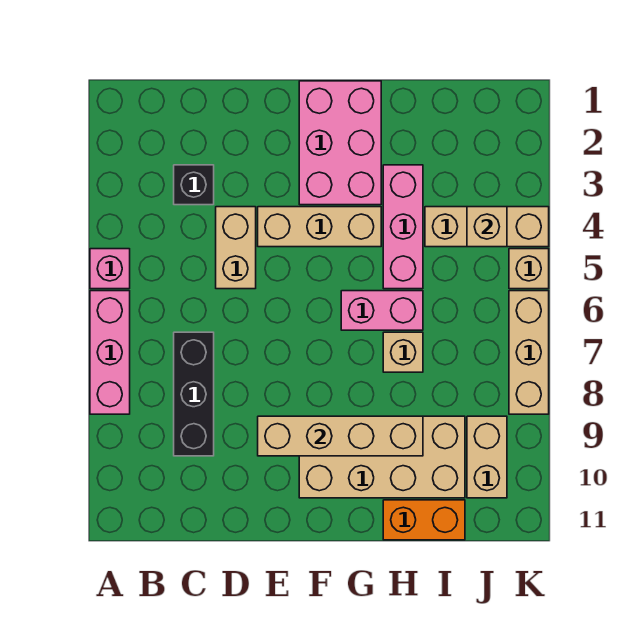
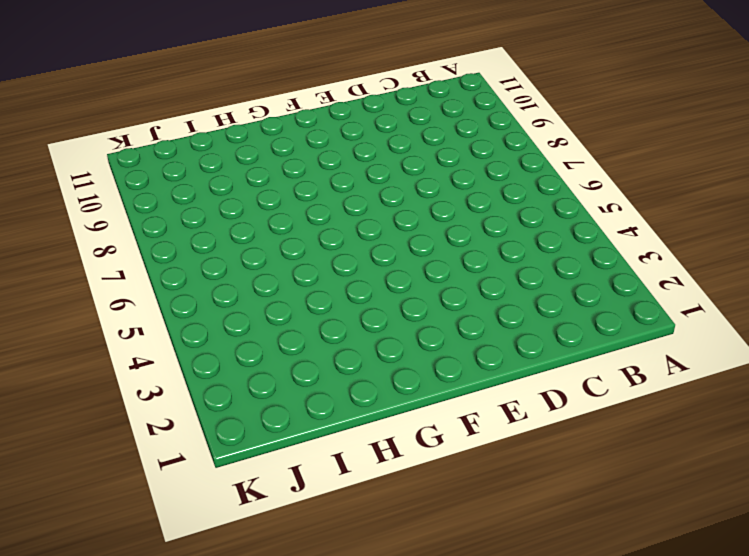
none -> pink 1x1 brick [90,249,130,289]
none -> pink 1x3 brick [90,291,130,414]
none -> black 1x1 brick [174,165,214,205]

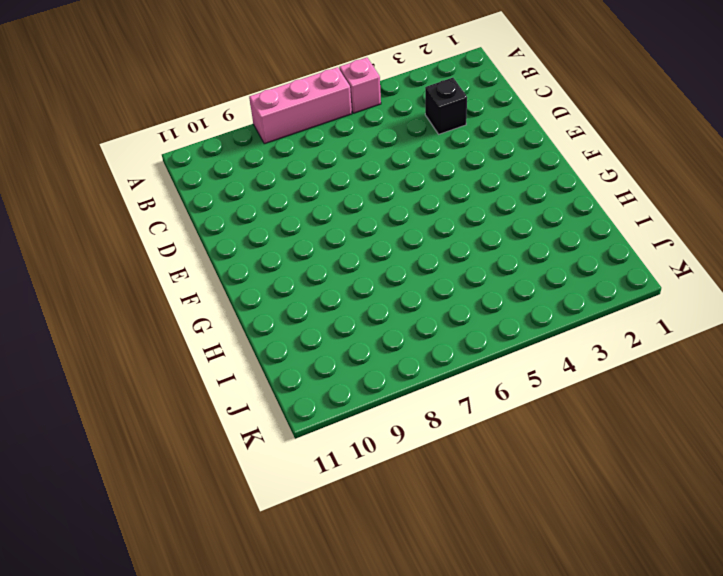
none -> black 1x3 brick [174,332,214,456]
none -> tan 1x2 brick [216,207,256,289]
none -> tan 1x3 brick [258,207,381,247]

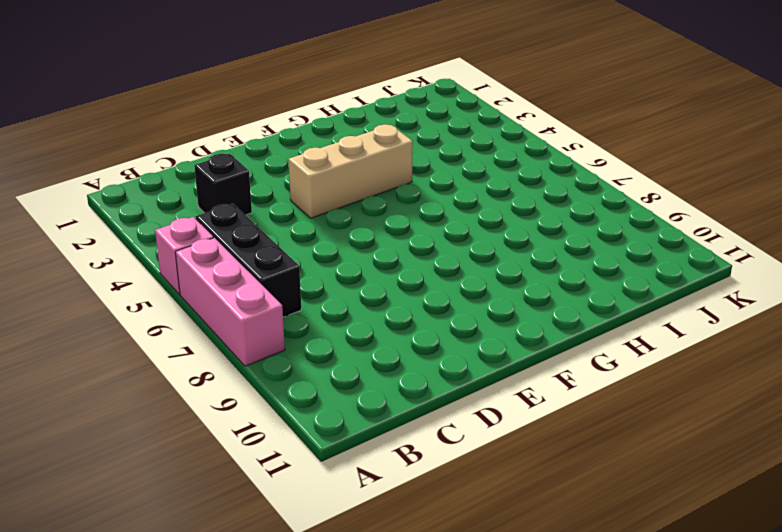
black 1x3 brick [196,204,301,317] -> black 1x3 brick moved to [174,332,214,456]
none -> tan 1x2 brick [216,207,256,289]
none -> pink 2x3 brick [299,81,381,205]
none -> tan 2x4 brick [299,416,465,498]

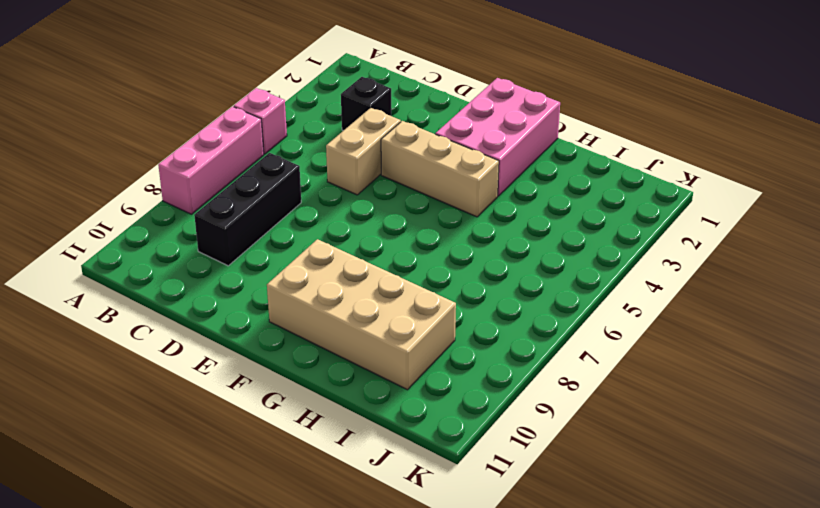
none -> pink 1x2 brick [341,291,423,330]
none -> pink 1x3 brick [383,165,423,289]
none -> tan 1x1 brick [383,332,423,372]

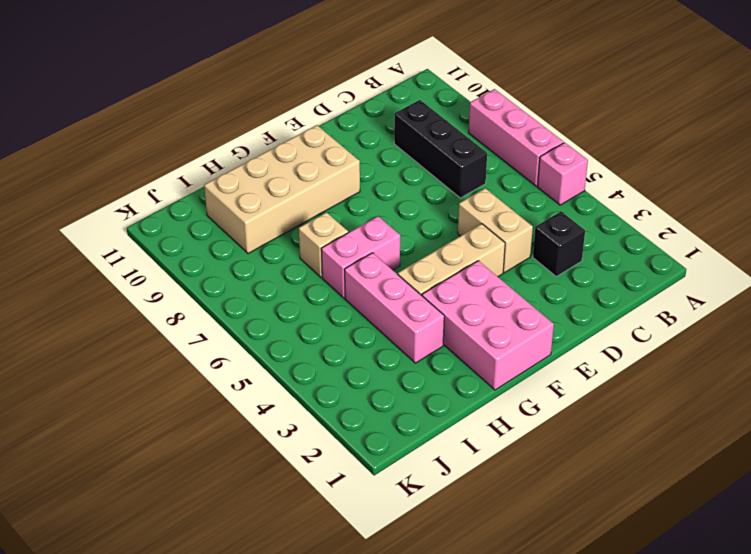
none -> orange 1x2 brick [383,500,465,540]
none -> tan 1x3 brick [425,207,549,247]
none -> tan 1x2 brick [467,416,507,498]

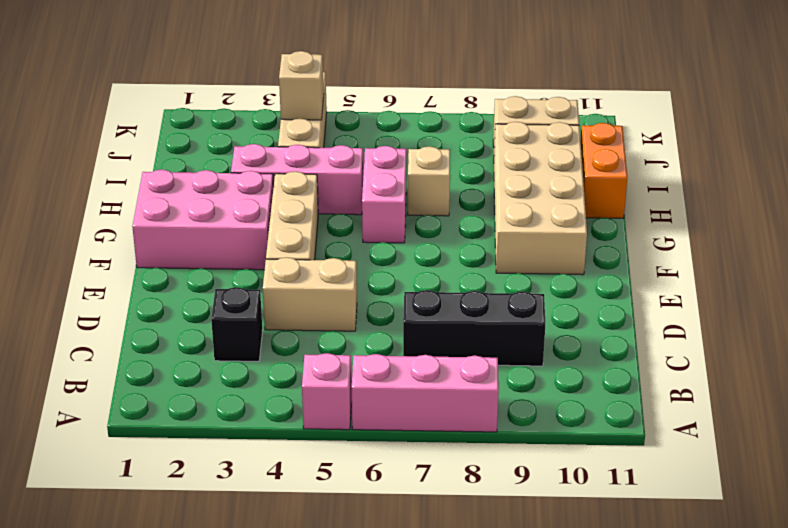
none -> tan 1x1 brick [509,249,549,289]
none -> tan 1x3 brick [509,291,549,414]
none -> tan 1x4 brick [258,416,423,456]

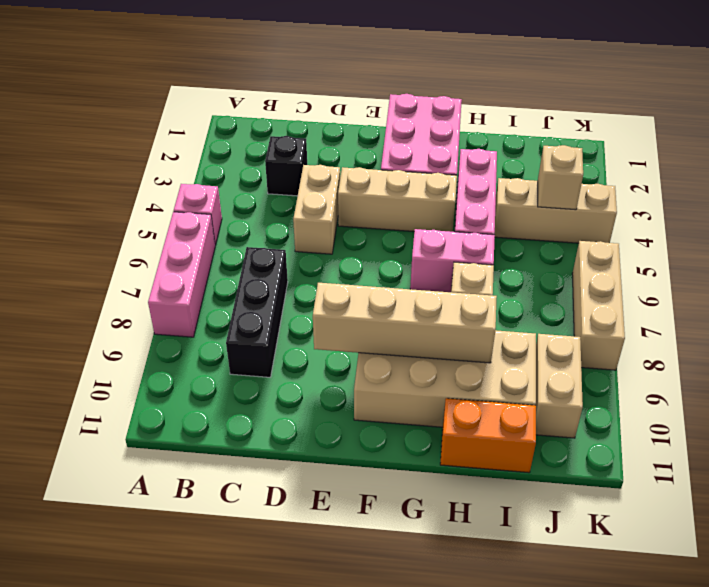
none -> tan 1x1 brick [509,249,549,289]

